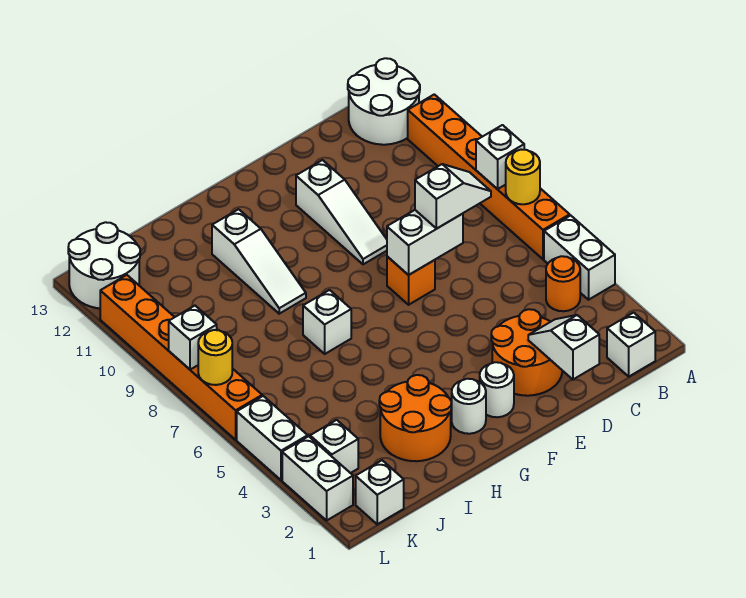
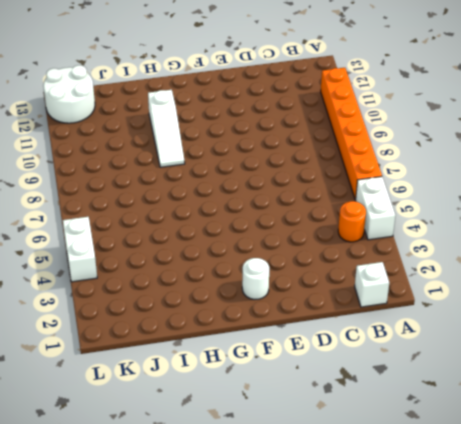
none -> white 2x2 round brick [348,58,420,145]
none -> orange 2x2 round brick [491,309,562,396]
none -> orange 1x1 brick [387,256,435,305]

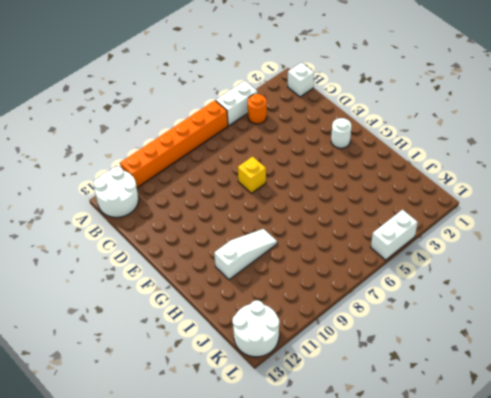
yellow 1x1 brick [238,156,266,193] -> orange 1x1 brick [387,256,435,305]
none -> orange 2x2 round brick [491,309,562,396]
none -> white 1x3 slope [296,160,387,264]
none -> white 1x1 round brick [451,379,486,434]

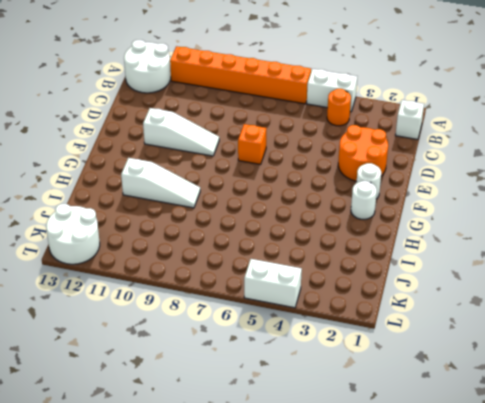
none -> orange 2x2 round brick [379,375,451,461]
none -> white 1x1 brick [303,290,351,354]
none -> white 1x1 brick [356,460,404,524]

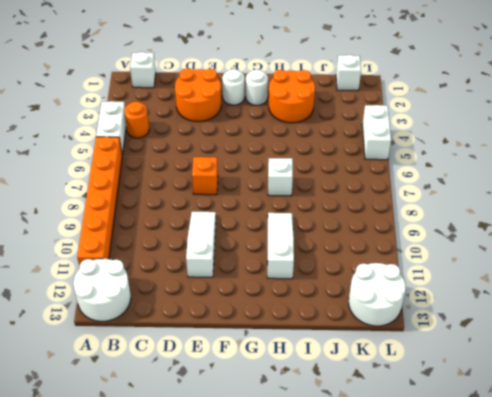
none -> white 1x1 brick [310,420,358,473]
none -> white 1x2 brick [282,436,353,520]
none -> orange 1x6 brick [100,275,262,440]

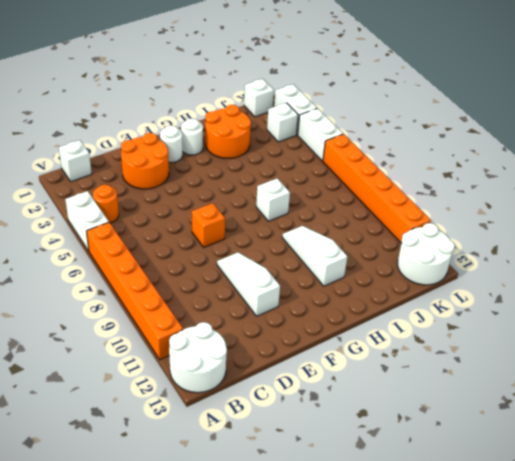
none -> yellow 1x1 round brick [506,150,540,204]
none -> white 1x1 brick [476,125,524,189]
none -> white 1x2 slope [528,315,599,380]

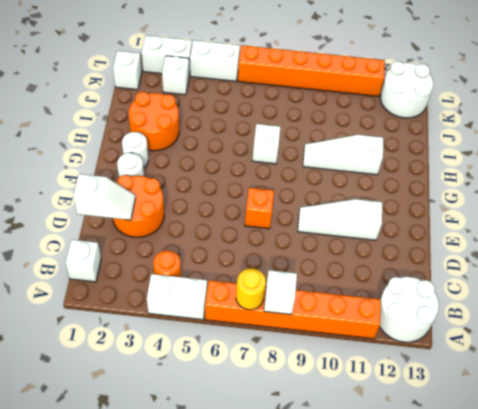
none -> white 1x2 brick [387,210,463,275]
none -> yellow 1x1 round brick [198,330,232,385]
none -> white 1x1 brick [169,306,217,370]

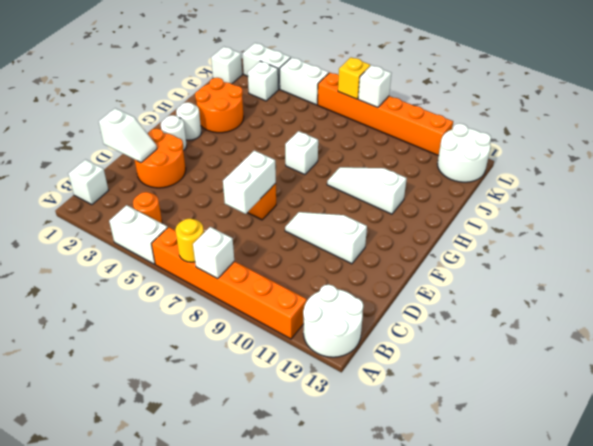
yellow 1x1 brick [338,57,370,99] -> yellow 1x1 round brick [198,330,232,385]
none -> white 1x2 slope [415,164,491,229]

